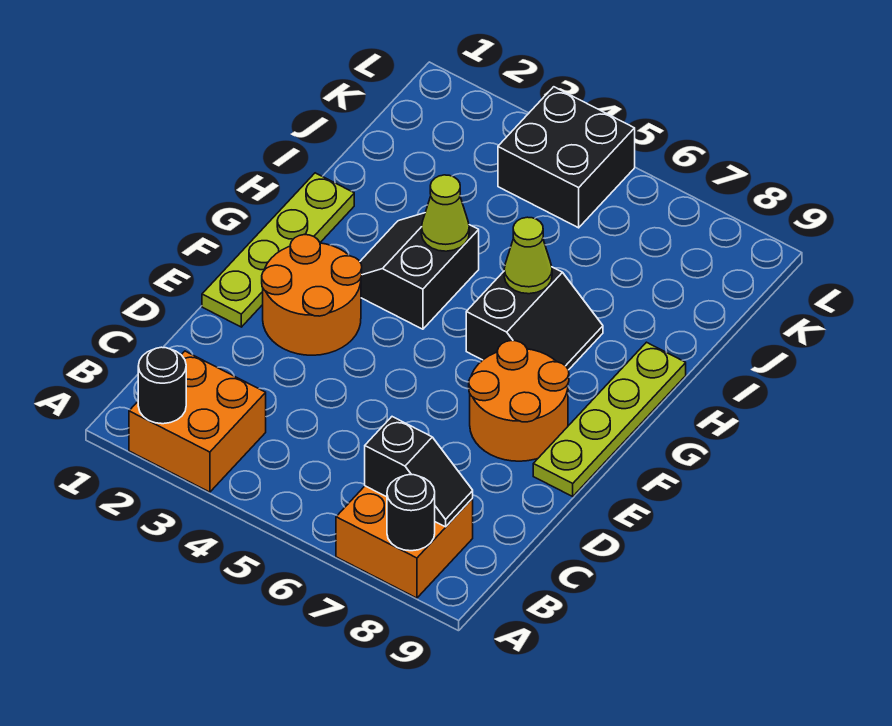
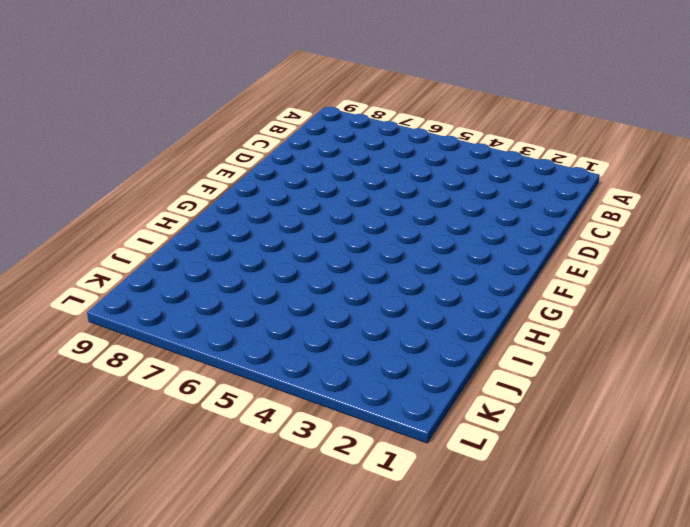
none -> orange 2x2 brick [129,351,266,492]
none -> orange 2x2 brick [336,486,473,598]
none -> lime 1x4 plate [202,173,354,327]

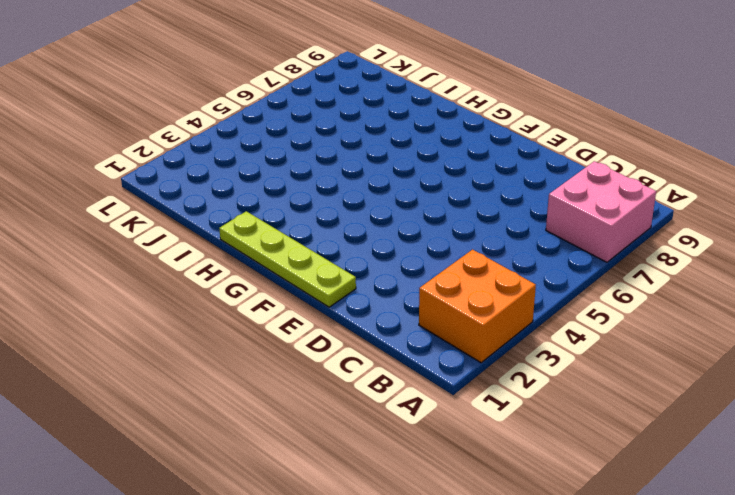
pink 2x2 brick [546,161,656,262] -> orange 2x2 brick [336,486,473,598]
none -> orange 2x2 round brick [262,235,362,355]
none -> orange 2x2 round brick [469,341,569,461]
none -> lime 1x4 plate [533,342,686,496]

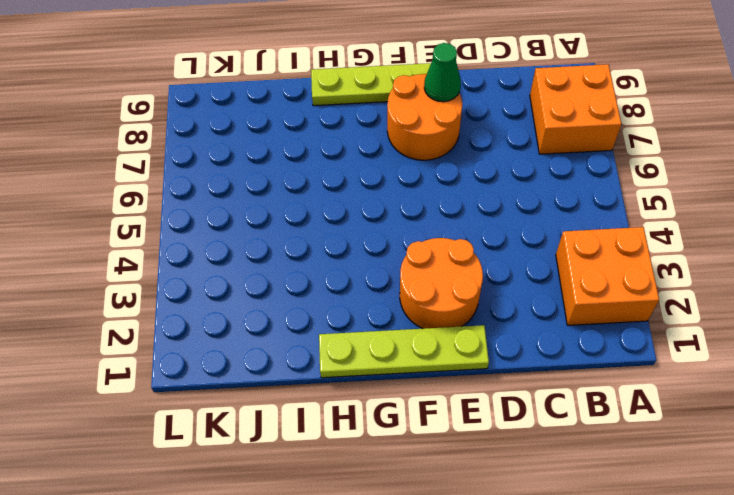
green 1x1 cone [424,43,461,102] -> none
none -> black 2x2 slope [360,213,479,329]
none -> black 2x2 slope [466,267,603,370]
none -> black 2x2 brick [498,87,635,228]

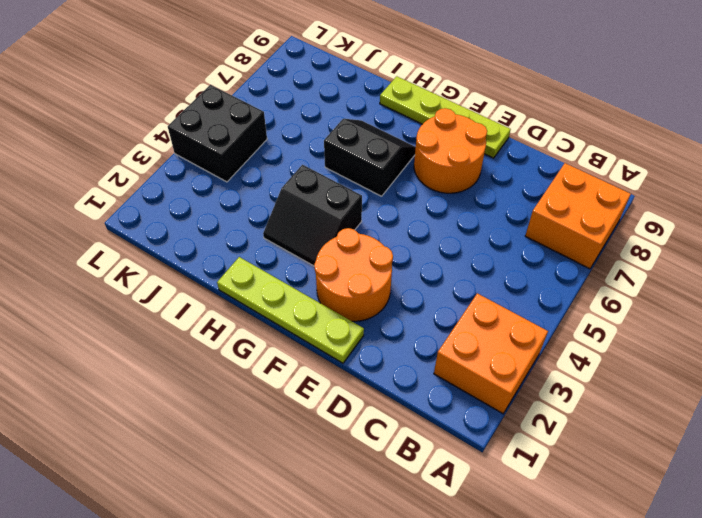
none -> black 1x1 round brick [138,347,186,424]
none -> black 1x1 round brick [387,475,435,551]
none -> black 1x2 slope [365,417,473,527]

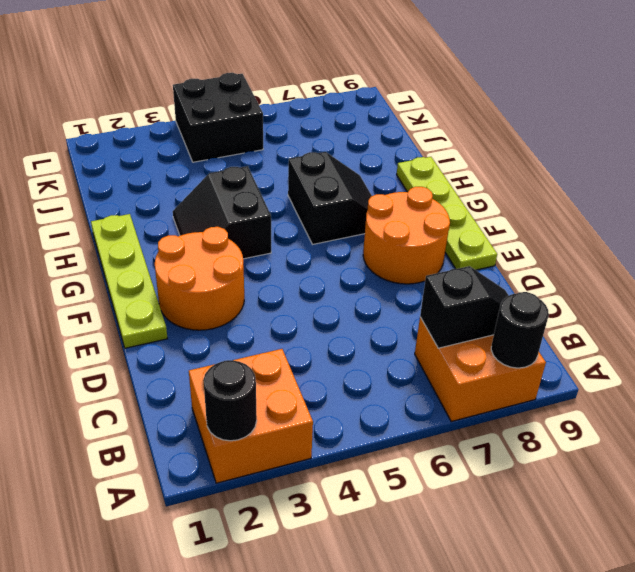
none -> lime 1x1 cone [421,175,469,251]
none -> lime 1x1 cone [504,217,552,294]

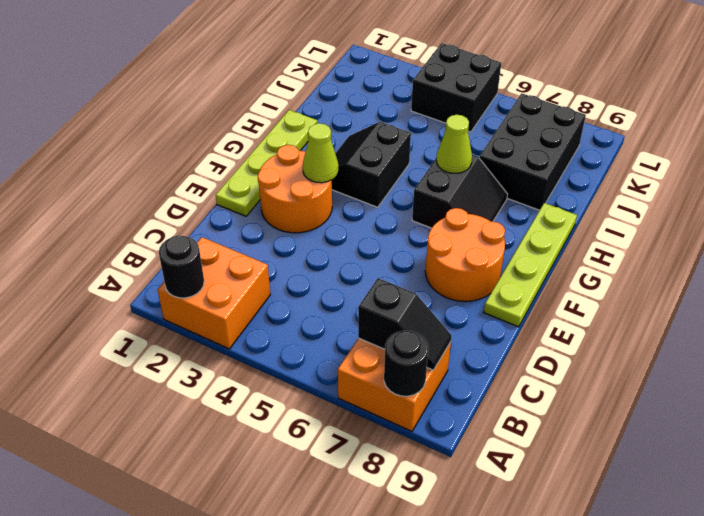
lime 1x1 cone [303,123,338,183] -> lime 1x1 cone moved to [421,175,469,251]
black 2x3 brick [479,93,586,210] -> none

